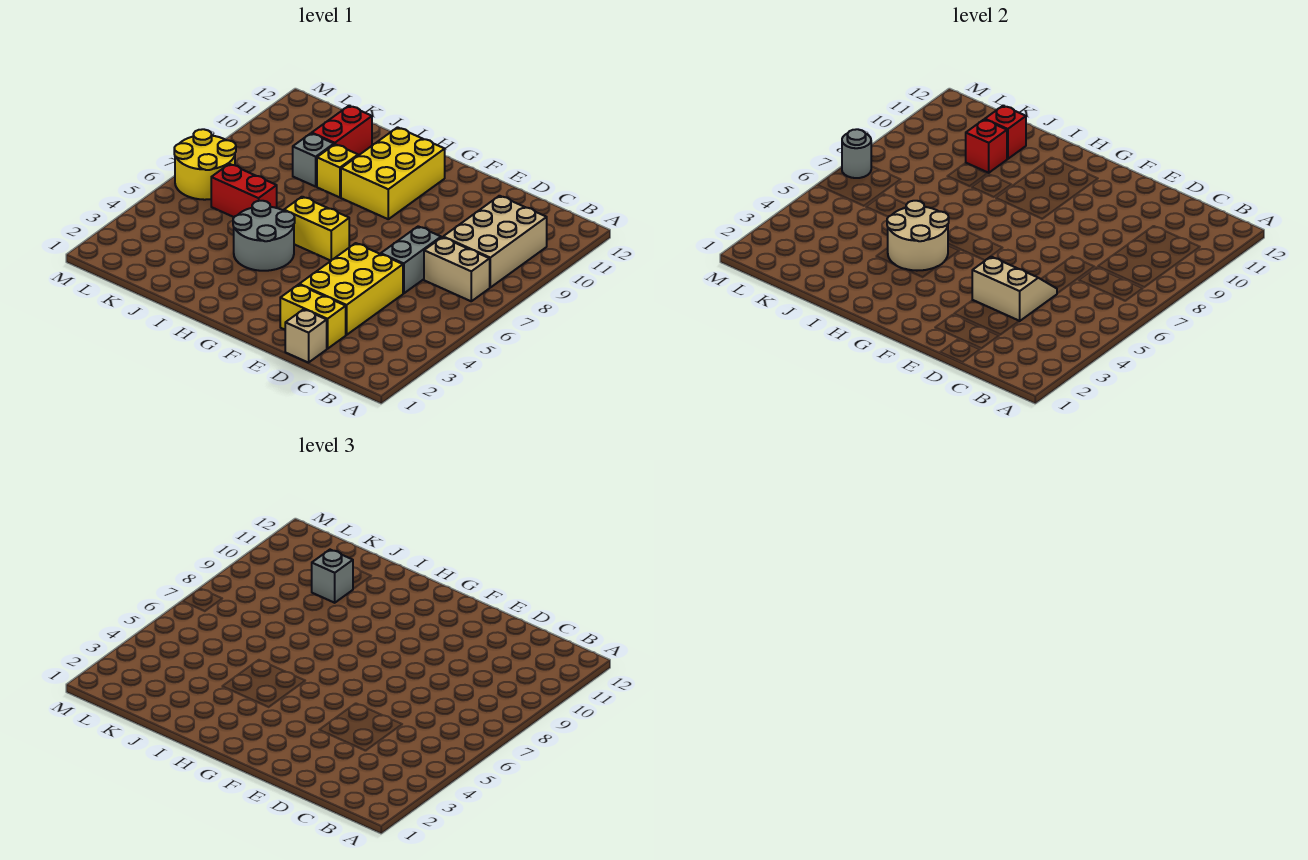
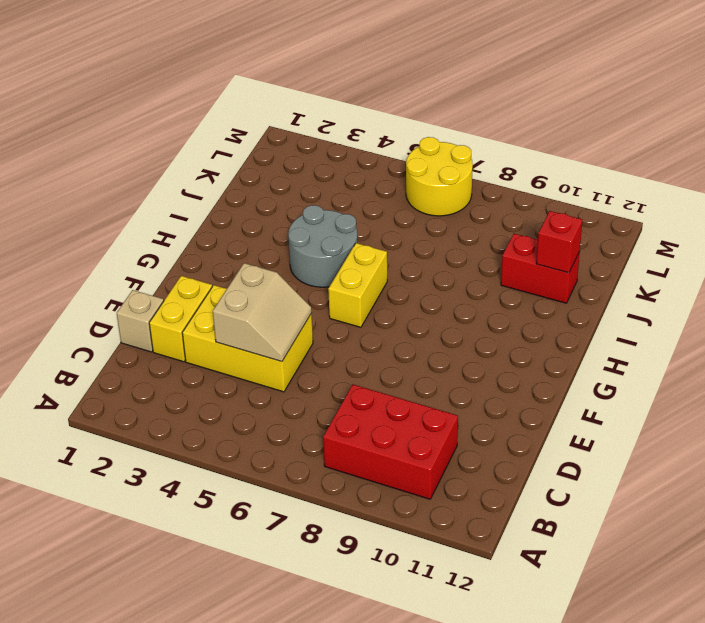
red 2x3 brick [323,385,458,499] -> tan 2x3 brick [443,196,547,287]
none -> tan 1x2 brick [424,237,490,301]
none -> grey 1x2 brick [381,226,441,293]
none -> yellow 2x3 brick [341,127,445,219]

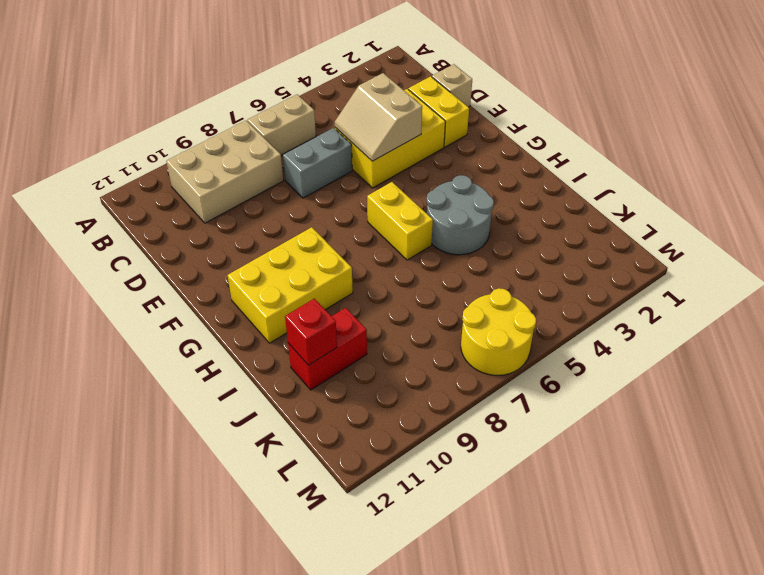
tan 1x2 brick [247,95,316,155] -> tan 1x2 brick turned to [424,237,490,301]
none -> yellow 1x1 brick [317,144,358,197]
none -> red 1x2 brick [211,164,277,217]
none -> grey 1x1 brick [293,133,334,187]

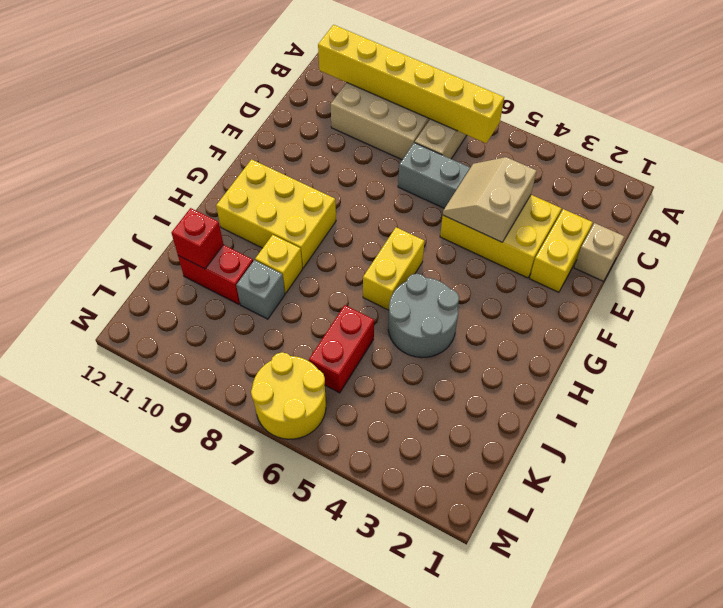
yellow 1x6 brick [318,25,504,143] -> none
none -> tan 2x2 round brick [887,201,949,271]
none -> red 1x1 brick [966,120,1007,173]
none -> grey 1x1 round brick [842,129,871,178]

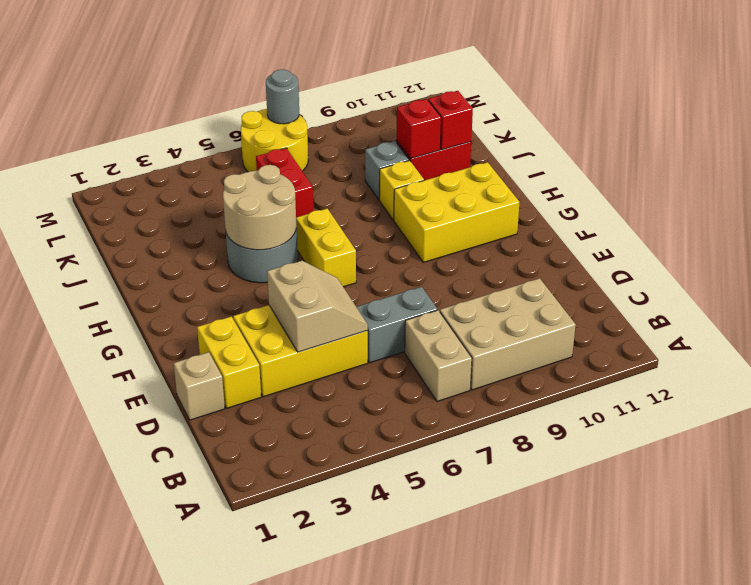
none -> grey 1x1 brick [312,550,353,603]

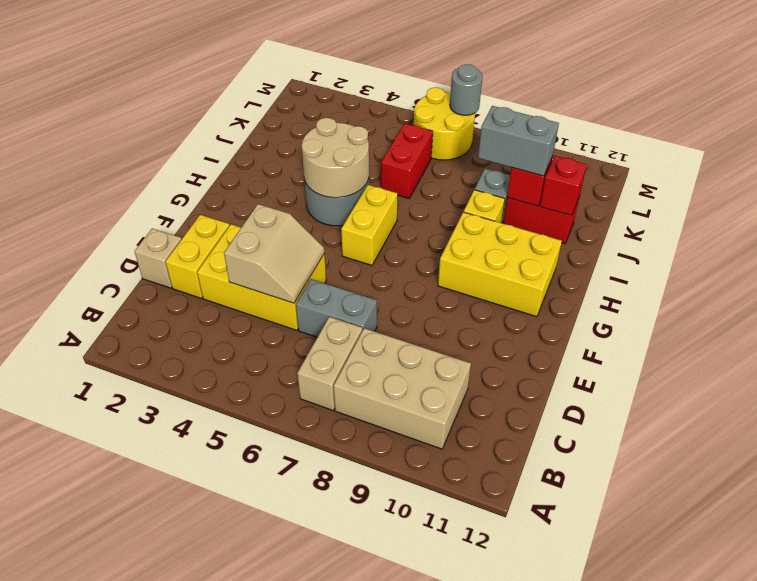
grey 1x2 brick [478,106,559,176] -> grey 1x1 brick [312,550,353,603]

